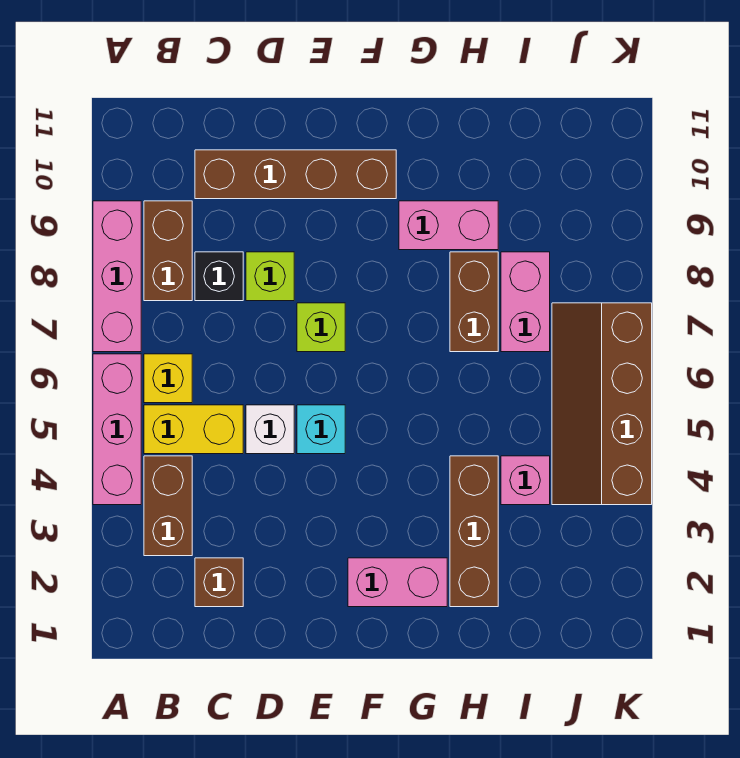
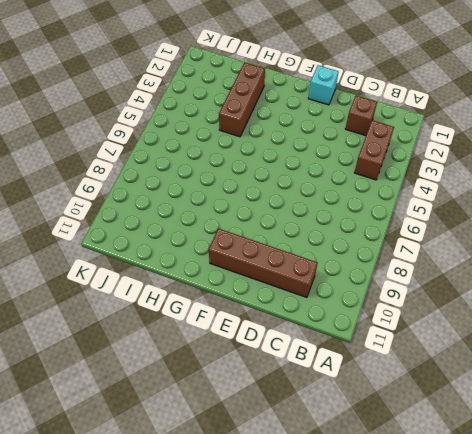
cyan 1x1 brick [308,65,339,105] -> cyan 1x1 brick moved to [297,405,345,454]
none -> pink 1x3 brick [93,354,141,505]
none -> pink 1x3 brick [93,201,141,352]
none -> yellow 1x2 brick [144,405,243,454]

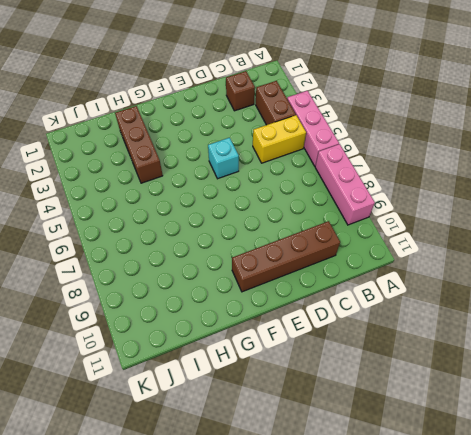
none -> yellow 1x1 brick [144,354,192,403]
none -> brown 1x2 brick [144,201,192,301]
none -> black 1x1 brick [195,252,243,301]

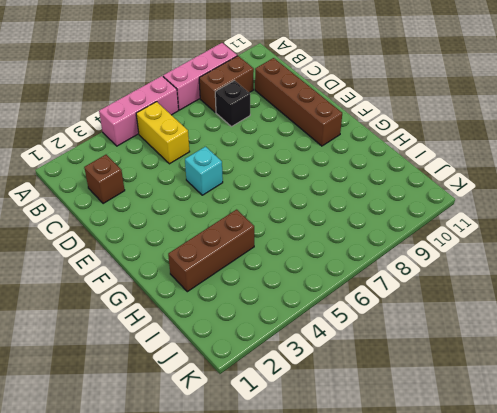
none -> brown 1x2 brick [144,456,192,556]
none -> yellow 1x1 brick [144,354,192,403]
none -> white 1x1 brick [246,405,294,454]

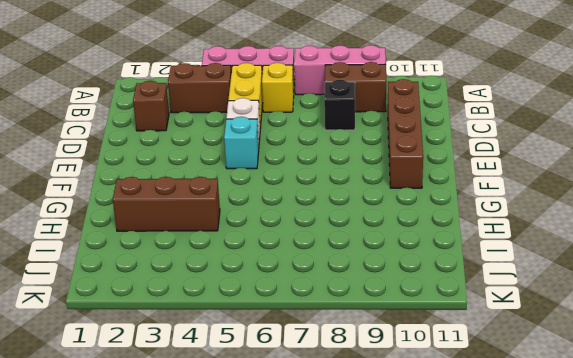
none -> lime 1x1 brick [246,252,294,301]
none -> lime 1x1 brick [297,303,345,352]
none -> pink 1x2 brick [348,558,447,607]

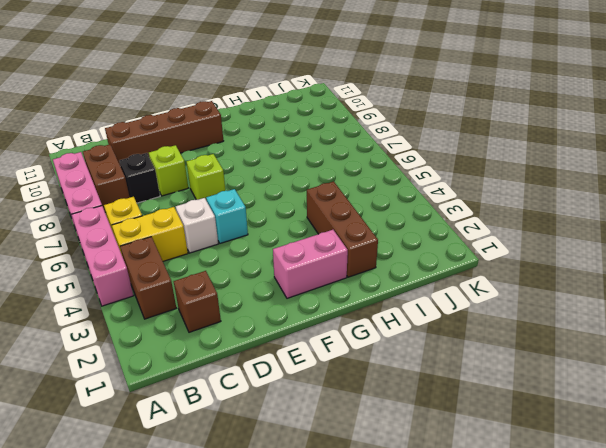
none -> pink 1x2 brick [399,201,498,250]
none -> brown 1x2 brick [450,252,498,352]
none -> pink 1x1 brick [501,456,550,505]

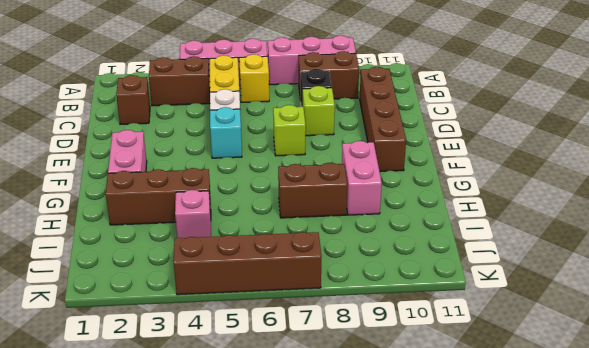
none -> pink 1x2 brick [501,252,550,352]

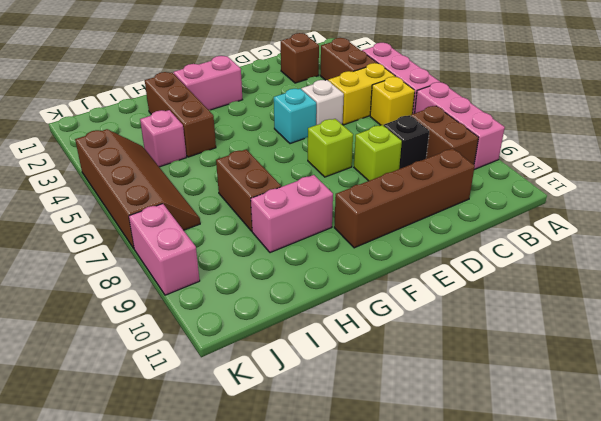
pink 1x2 brick [129,204,200,295] -> pink 1x2 brick moved to [501,252,550,352]

